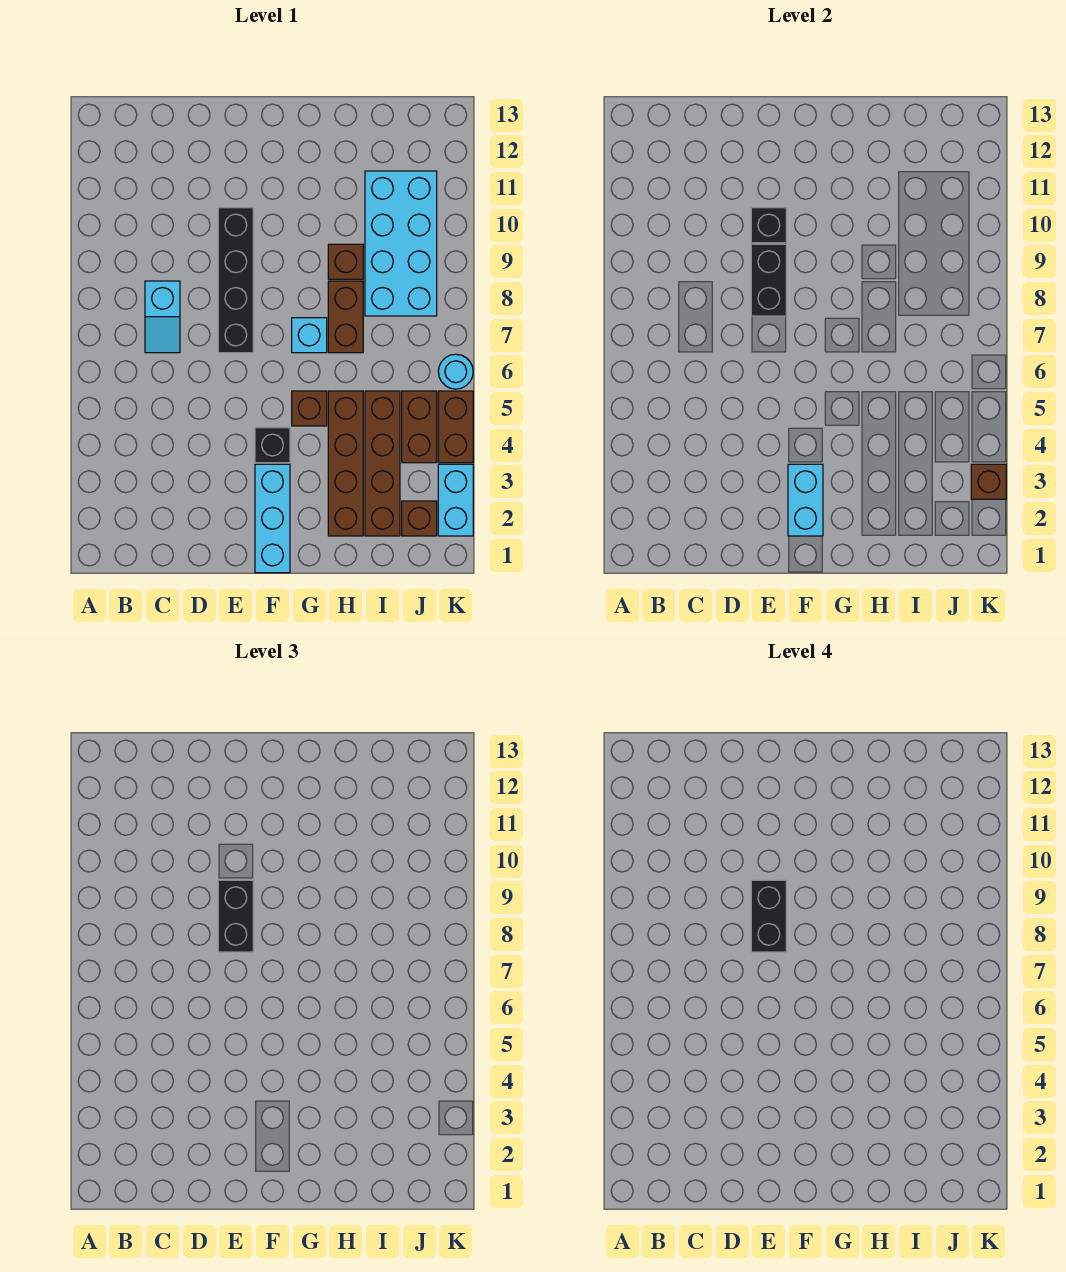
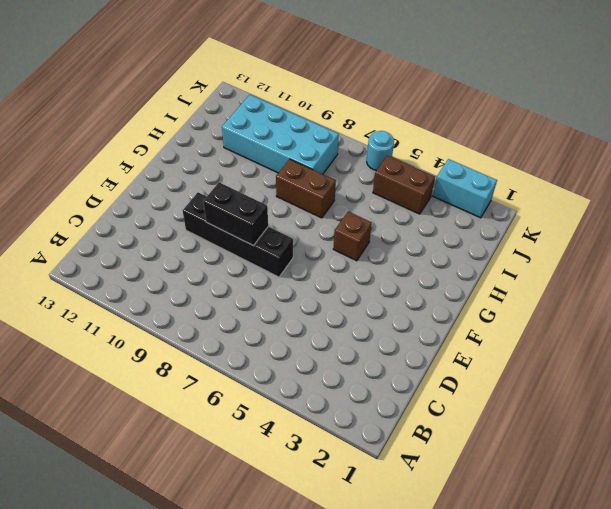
none -> cyan 1x2 slope [145,281,180,353]
none -> cyan 1x3 brick [255,464,290,573]
none -> black 1x1 brick [255,428,290,463]

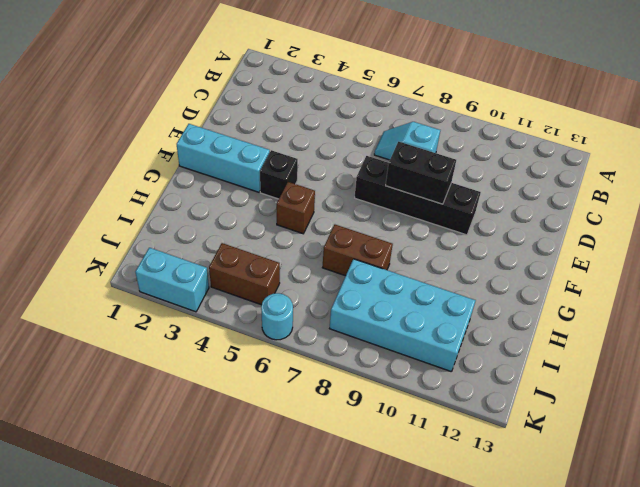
none -> cyan 1x1 brick [292,318,327,353]
none -> brown 1x4 brick [328,391,363,536]
none -> brown 1x1 brick [328,244,363,279]

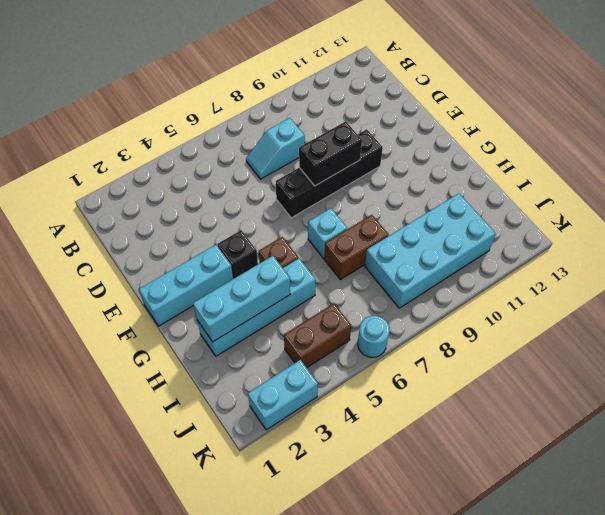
cyan 1x4 brick [197,258,316,356] -> brown 1x4 brick [328,391,363,536]
cyan 1x3 brick [193,256,290,342] -> none
none -> brown 1x1 brick [328,244,363,279]
none -> brown 1x4 brick [365,391,400,536]
none -> brown 1x1 brick [402,501,437,536]

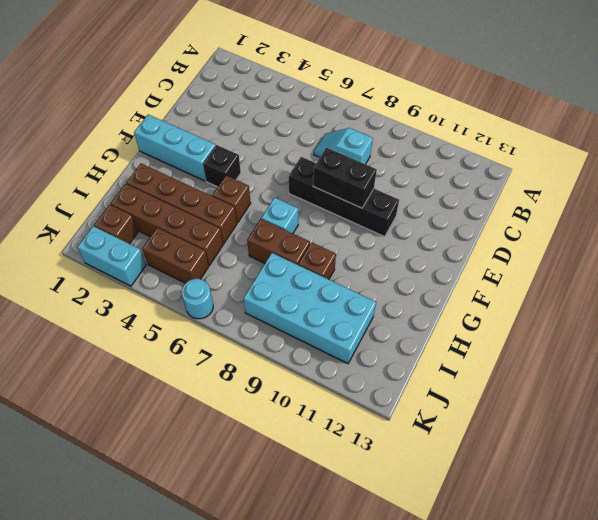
none -> brown 1x2 brick [438,391,473,463]
none -> black 1x1 brick [751,208,786,243]
none -> cyan 1x2 brick [788,464,823,536]

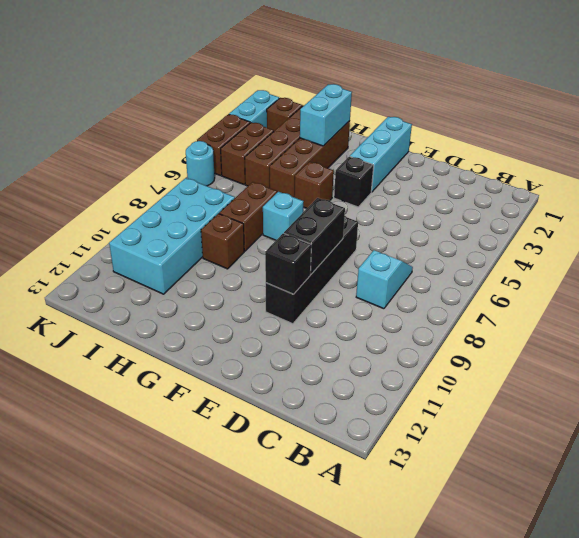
cyan 1x2 brick [300,84,352,146] -> cyan 1x2 brick moved to [788,464,823,536]
none -> brown 1x1 brick [971,464,1006,499]
none -> black 1x2 brick [218,880,253,952]
none -> black 1x2 brick [751,880,786,952]

